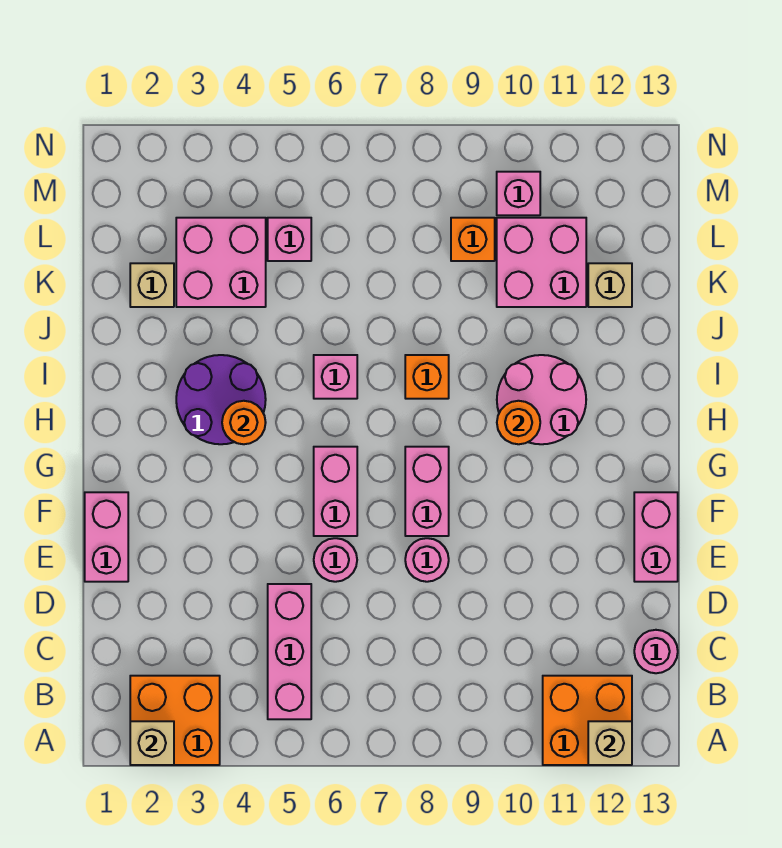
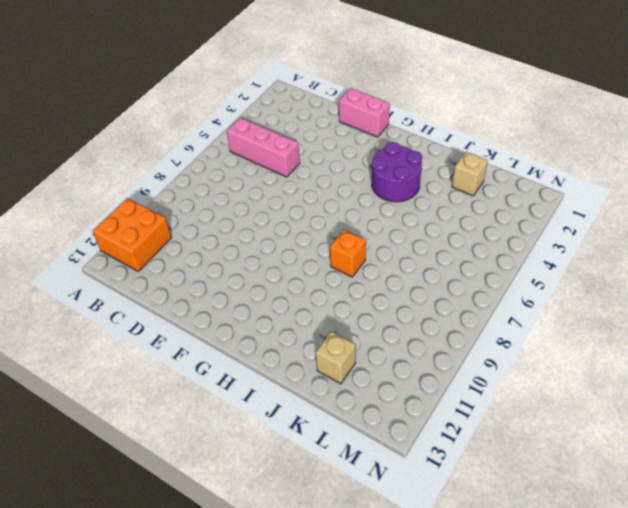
none -> orange 2x2 brick [130,676,220,765]
none -> pink 1x1 round brick [634,630,678,673]
none -> pink 1x1 round brick [314,538,357,582]

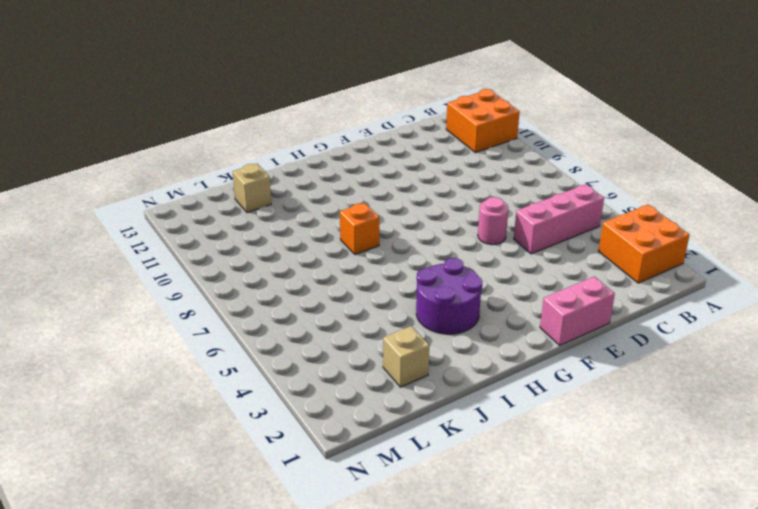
none -> pink 1x1 round brick [634,630,678,673]
none -> pink 1x1 round brick [405,538,449,582]
none -> pink 1x2 brick [634,492,678,582]

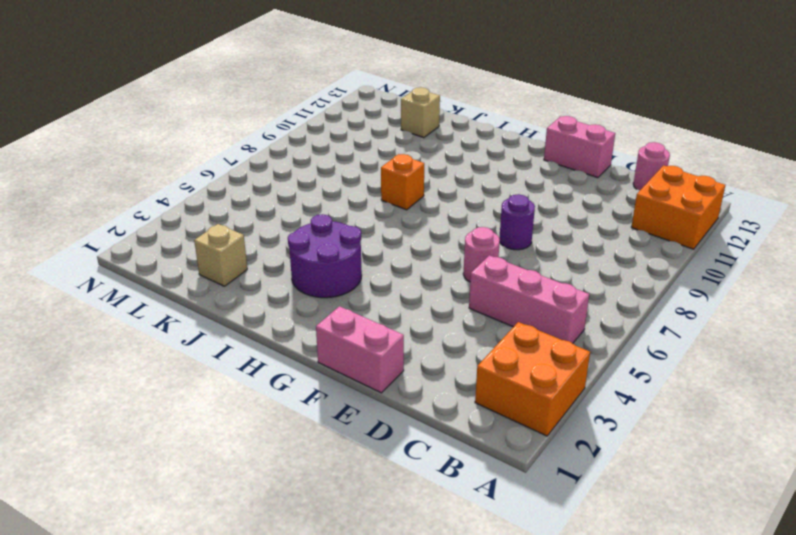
purple 1x1 round brick [499,194,535,250] -> pink 1x1 round brick [405,538,449,582]
none -> pink 1x2 brick [314,447,357,536]
none -> pink 1x2 brick [405,447,449,536]
none -> pink 2x2 round brick [497,355,586,444]

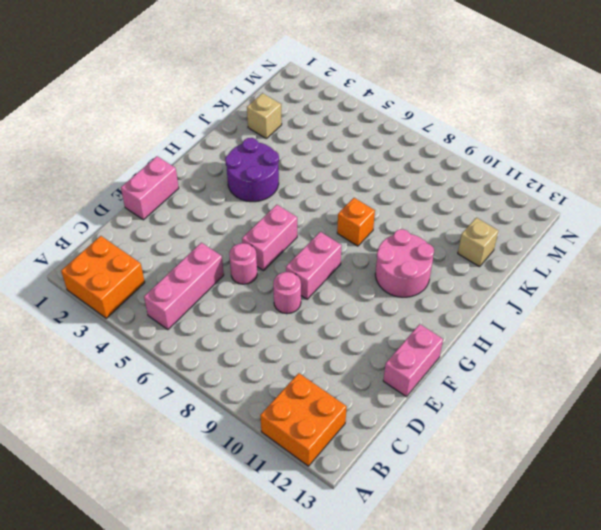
none -> pink 1x1 round brick [634,630,678,673]
none -> pink 1x1 brick [314,355,357,399]
none -> pink 2x2 brick [176,218,266,307]

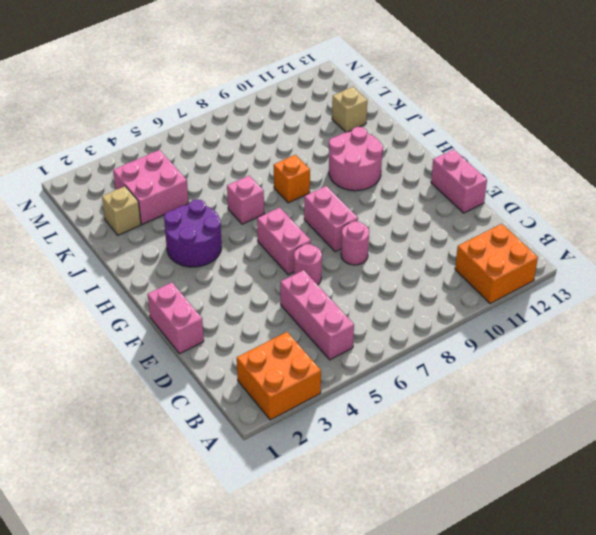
none -> pink 1x1 round brick [634,630,678,673]
none -> pink 2x2 brick [497,218,586,307]
none -> pink 1x1 brick [268,218,311,261]

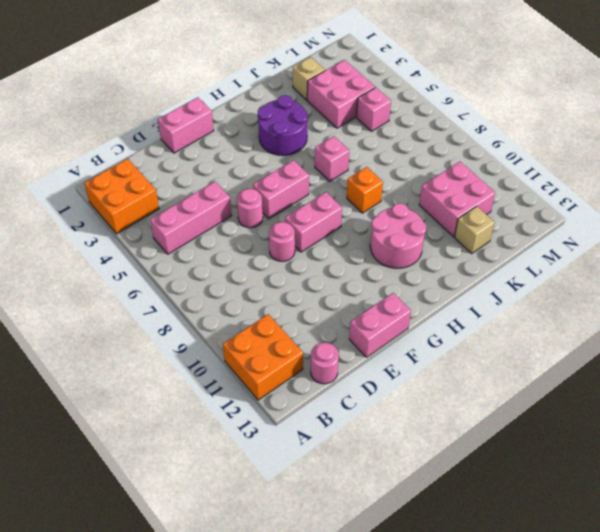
none -> orange 1x1 brick [451,218,495,261]
none -> pink 1x1 brick [497,172,540,215]
none -> tan 1x1 brick [130,721,174,765]

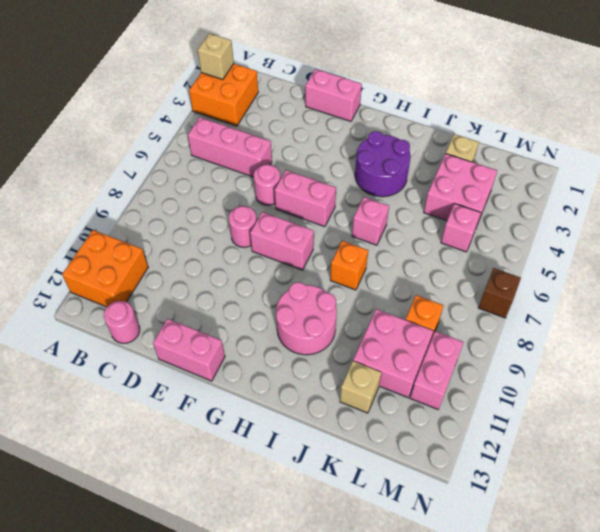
pink 1x2 brick [410,331,464,409] -> pink 1x1 brick [497,172,540,215]
brown 1x1 brick [478,268,521,318] -> none
none -> tan 1x1 brick [588,721,632,765]
none -> orange 1x1 round brick [222,401,266,444]
none -> orange 1x1 round brick [497,401,540,444]

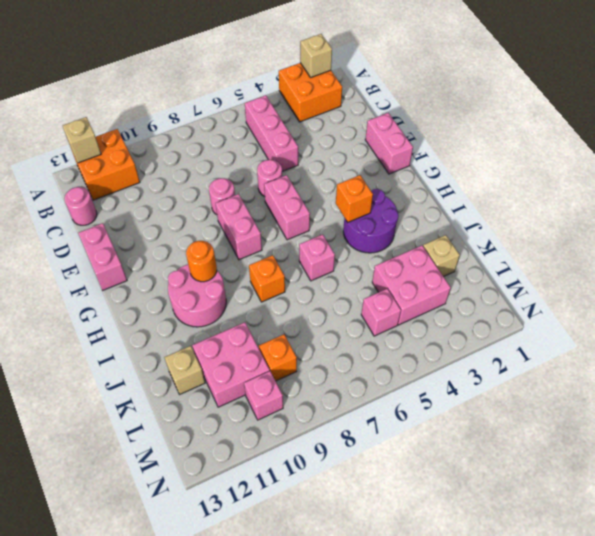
orange 1x1 brick [336,175,373,222] -> orange 1x1 round brick [222,401,266,444]

